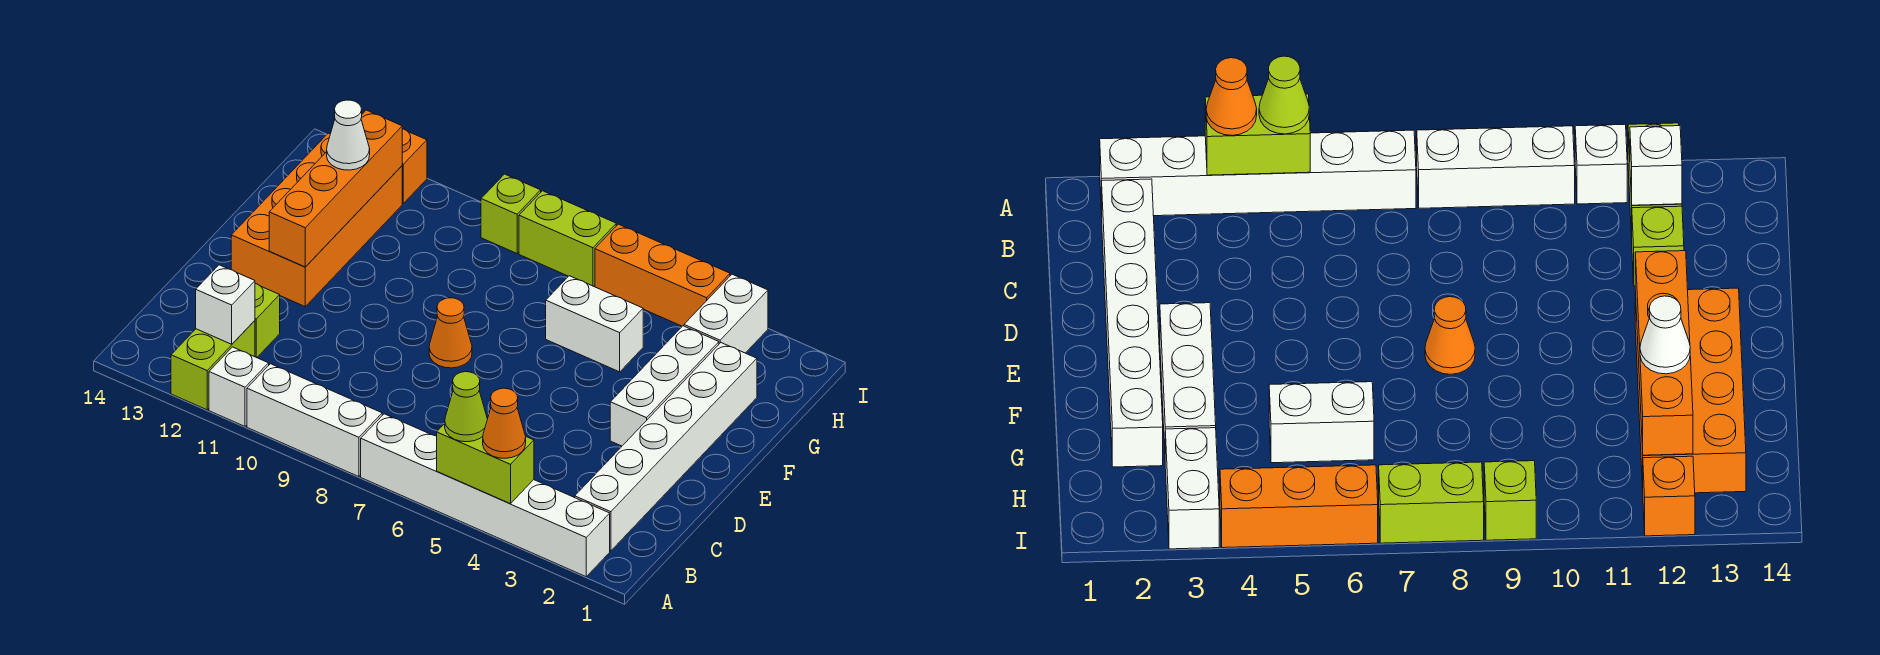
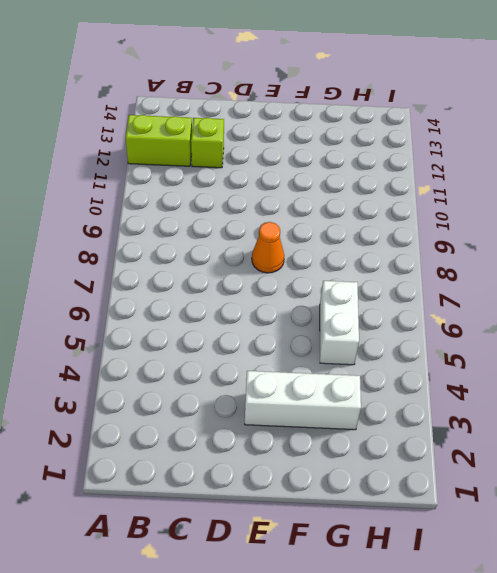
none -> white 1x6 brick [361,414,610,577]
none -> white 1x3 brick [247,364,382,477]
none -> white 1x1 brick [209,347,269,426]

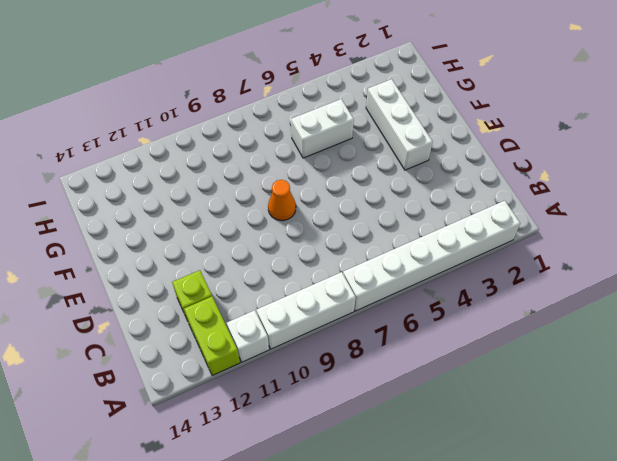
none -> white 1x6 brick [575,343,757,551]
none -> orange 2x4 brick [231,133,402,306]
none -> white 1x2 brick [684,274,768,353]

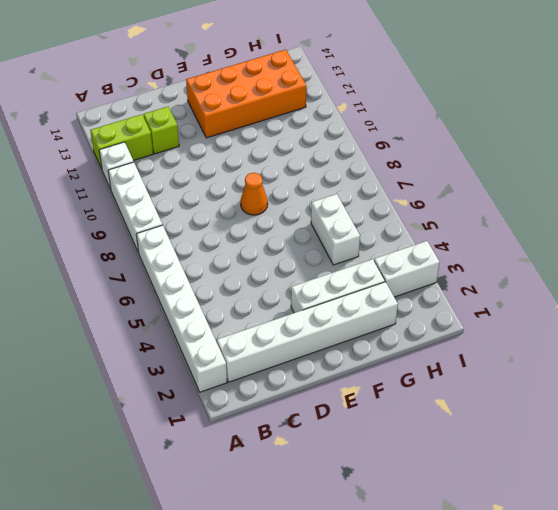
none -> orange 1x3 brick [595,224,730,326]
none -> lime 1x2 brick [519,191,616,286]
none -> lime 1x1 brick [481,174,541,253]

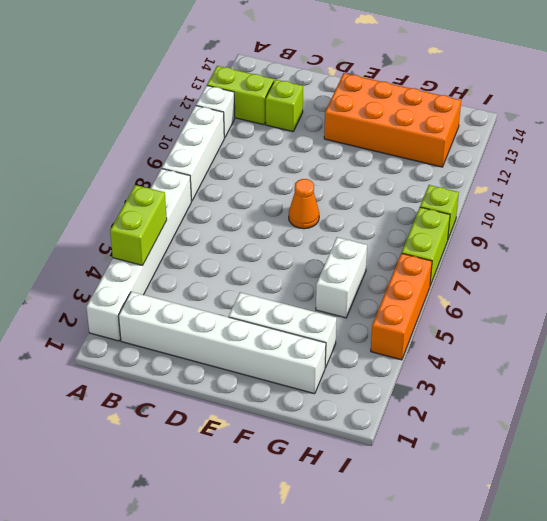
none -> white 1x2 brick [684,274,768,353]
none -> orange 1x1 brick [402,129,427,203]
none -> white 1x1 brick [196,265,255,344]

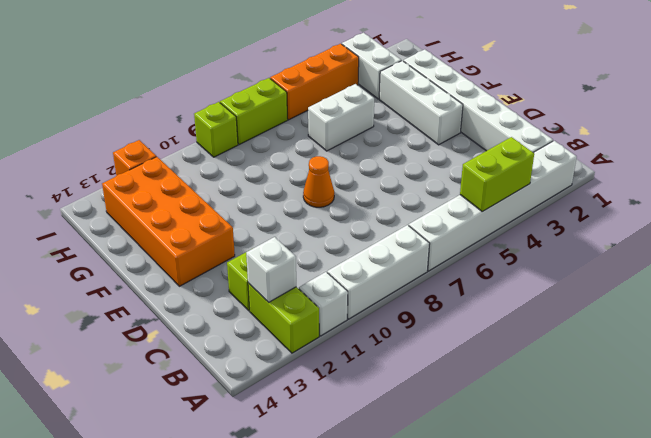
none -> orange 1x4 brick [269,110,402,267]
none -> orange 1x1 cone [483,388,526,458]
none -> lime 1x1 cone [444,372,487,442]

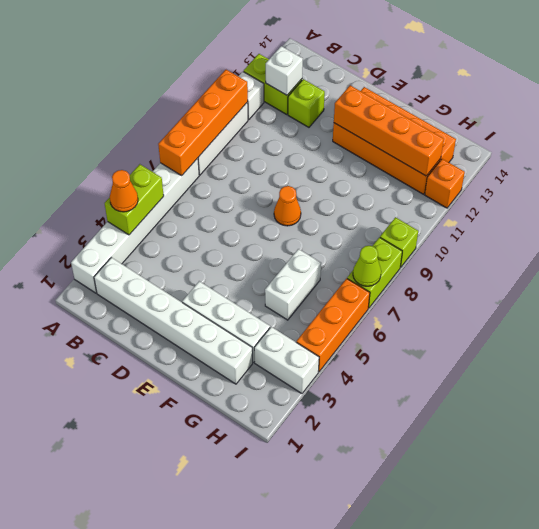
orange 1x4 brick [158,70,248,175] -> none
lime 1x1 cone [353,246,381,286] -> lime 1x1 cone moved to [444,372,487,442]
none -> white 1x1 cone [327,100,370,170]

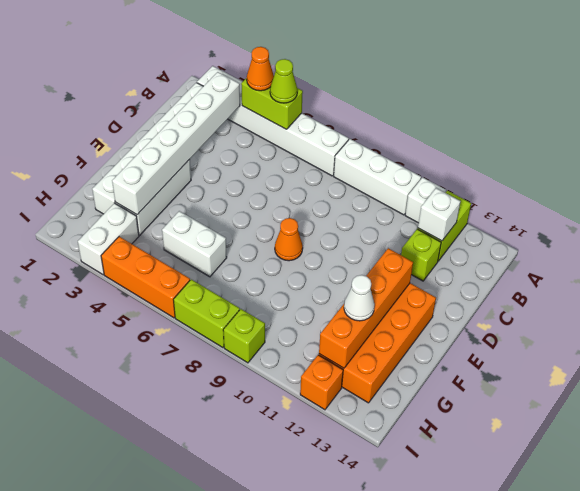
white 1x6 brick [112,72,240,215] -> none

